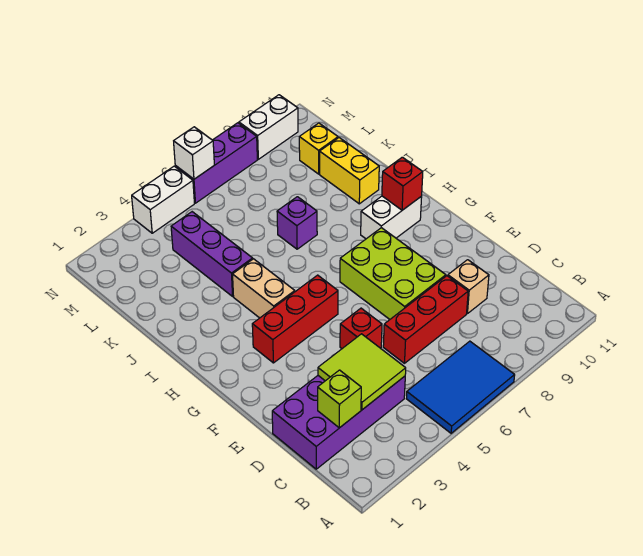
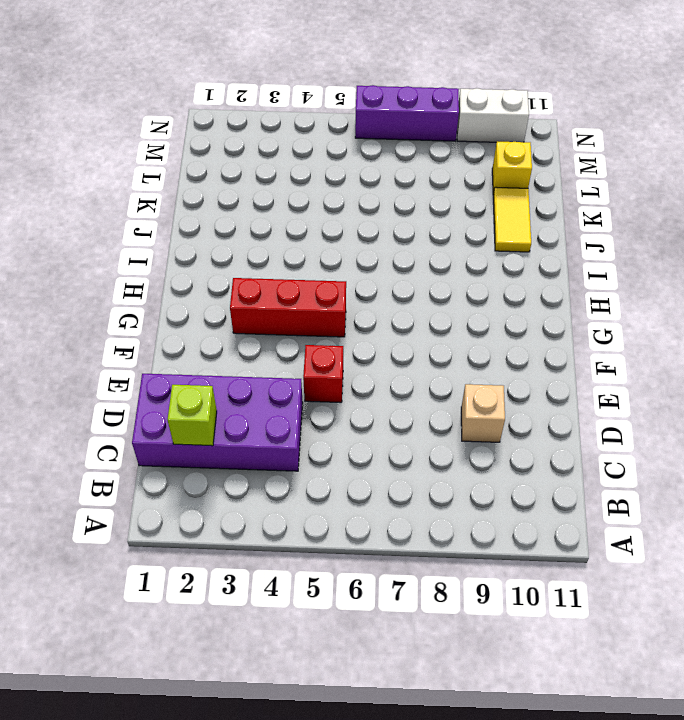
yellow 1x2 tile [493,187,531,252] -> yellow 1x2 brick [320,138,379,204]
none -> blue 2x3 tile [406,341,515,433]
none -> red 1x3 brick [383,276,468,363]
none -> lime 2x3 brick [340,228,446,319]

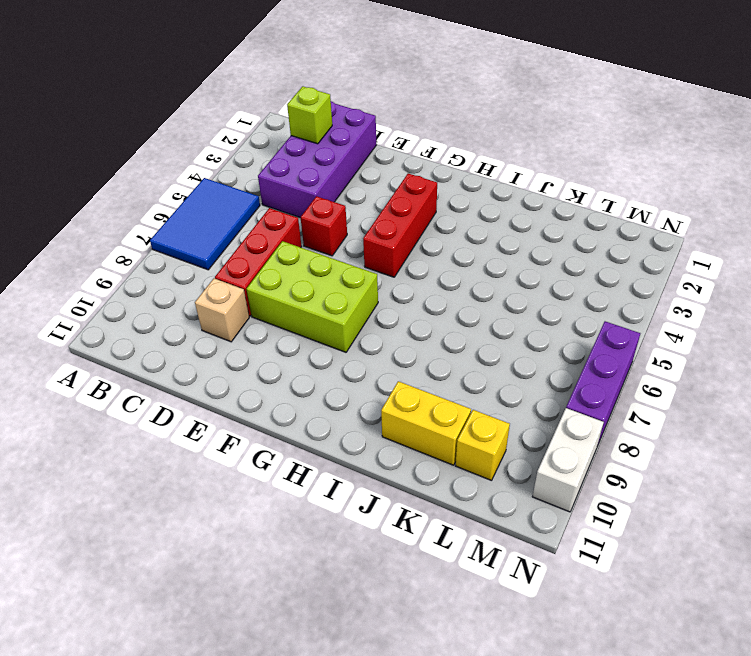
none -> tan 1x2 brick [233,259,295,318]
none -> white 1x2 brick [361,196,422,239]
none -> purple 1x3 brick [171,212,253,296]

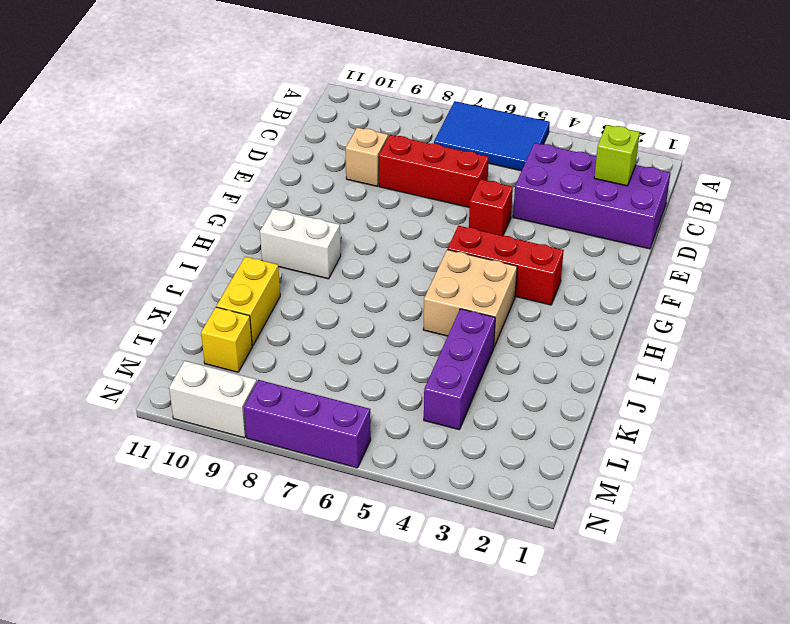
tan 2x2 brick [423,250,517,347] -> tan 1x2 brick [233,259,295,318]
none -> lime 2x3 brick [340,228,446,319]
none -> purple 1x1 brick [277,197,317,249]
none -> white 1x2 brick [132,166,194,233]

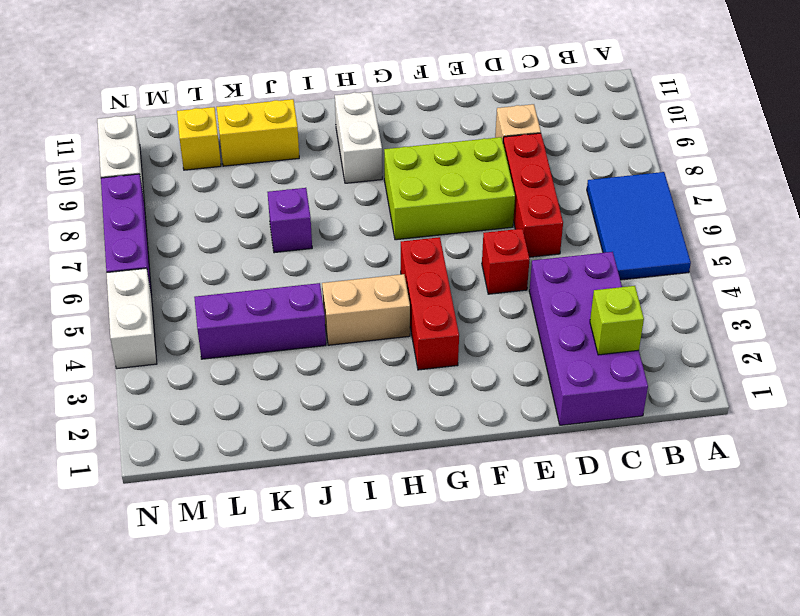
none -> lime 2x2 tile [318,334,406,410]
none -> red 1x1 brick [382,157,423,210]
none -> white 1x1 brick [174,127,214,179]

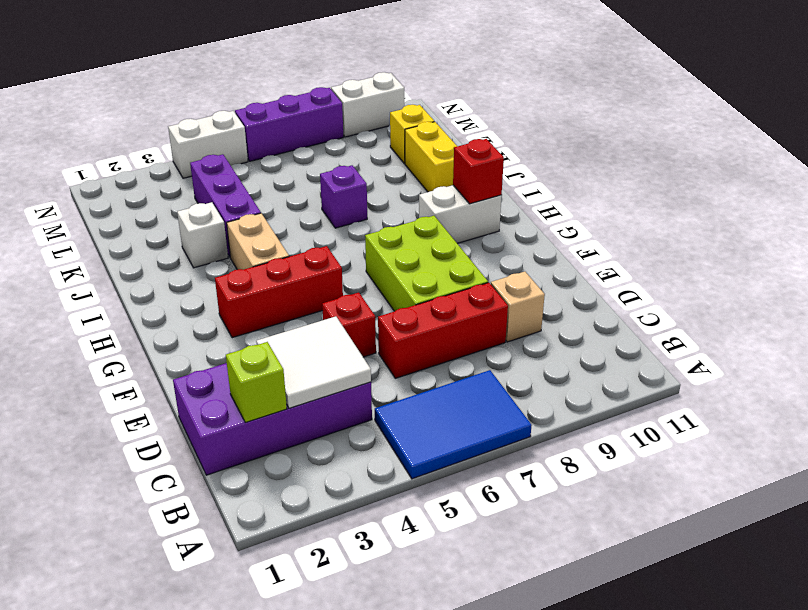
white 2x2 tile [256,316,371,408] -> lime 2x2 tile [318,334,406,410]
white 1x1 brick [177,202,228,268] -> white 1x1 brick moved to [174,127,214,179]

